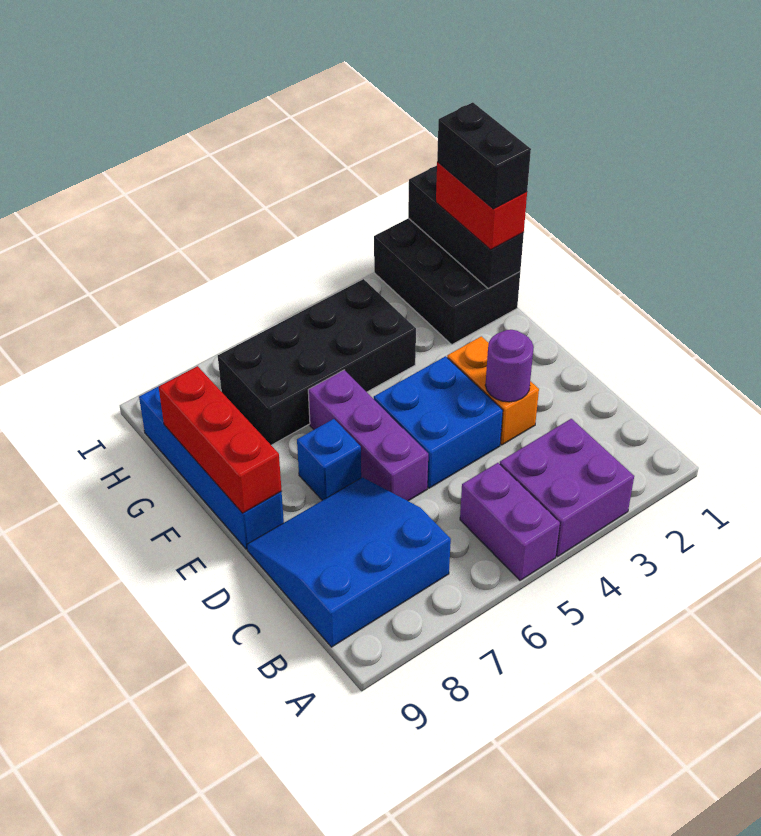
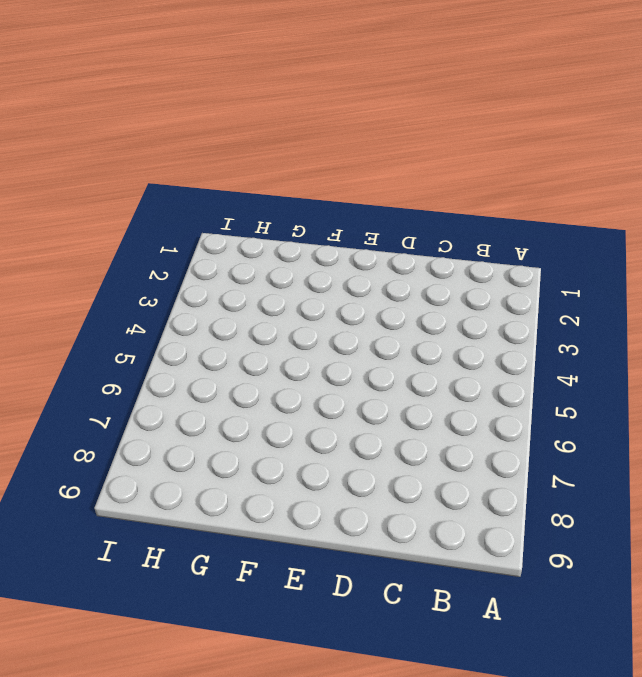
none -> purple 2x2 brick [500,419,634,557]
none -> purple 1x2 brick [460,463,560,580]
none -> blue 3x3 slope [247,477,451,647]

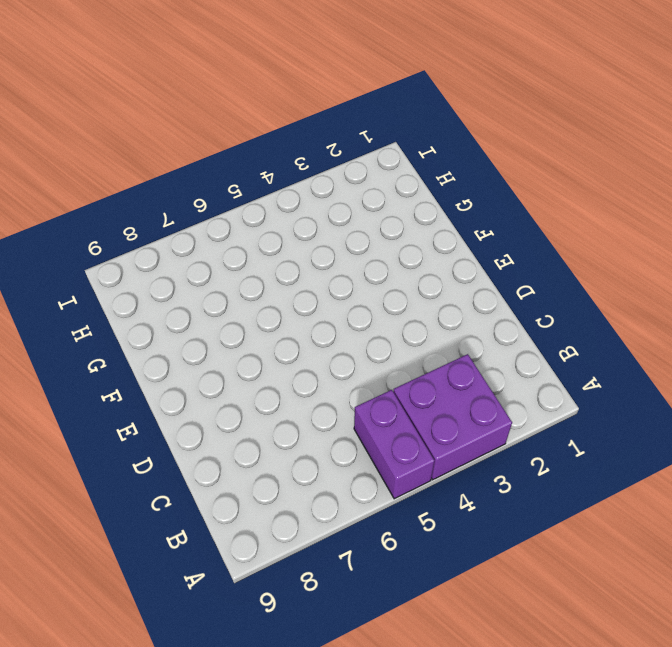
none -> blue 3x3 slope [247,477,451,647]
none -> orange 1x2 brick [447,336,539,445]
none -> blue 2x2 brick [374,356,503,488]

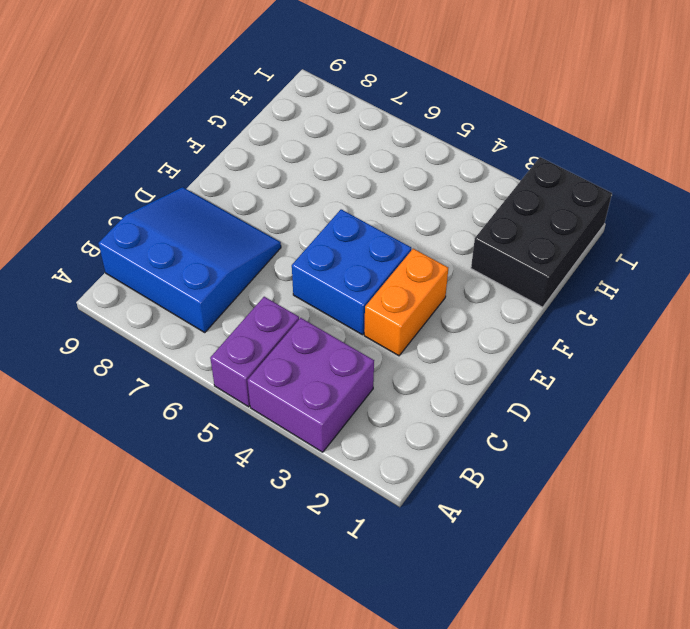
none -> purple 1x3 brick [308,370,428,501]
none -> blue 1x1 brick [297,419,361,500]
none -> blue 1x4 brick [139,386,284,549]

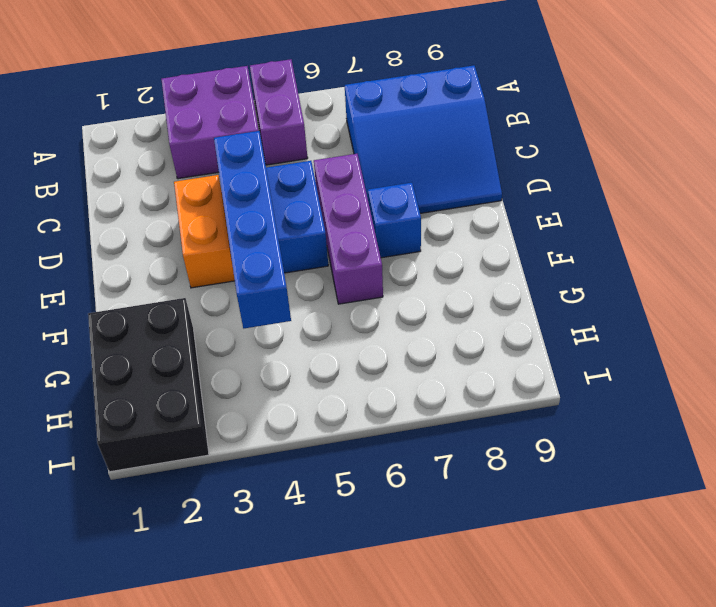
blue 1x4 brick [214,131,291,328] -> blue 1x4 brick moved to [139,386,284,549]
none -> black 2x4 brick [218,279,416,445]
none -> purple 1x1 round brick [485,330,534,402]
none -> red 1x3 brick [159,366,282,513]

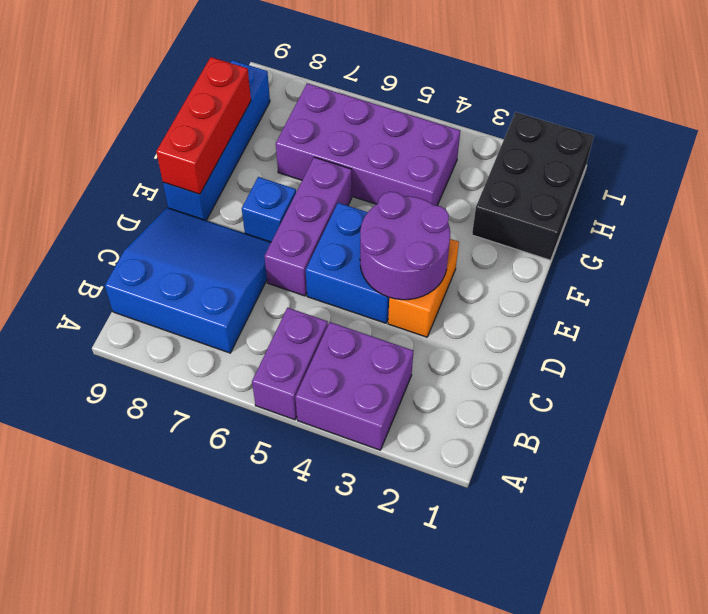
purple 2x2 round brick [360,192,450,300] -> purple 1x1 round brick [485,330,534,402]
purple 2x4 brick [276,83,460,206] -> black 2x4 brick [218,279,416,445]
none -> black 1x3 brick [408,166,524,289]
none -> red 1x2 brick [436,162,527,250]
none -> black 1x2 brick [437,102,531,209]

